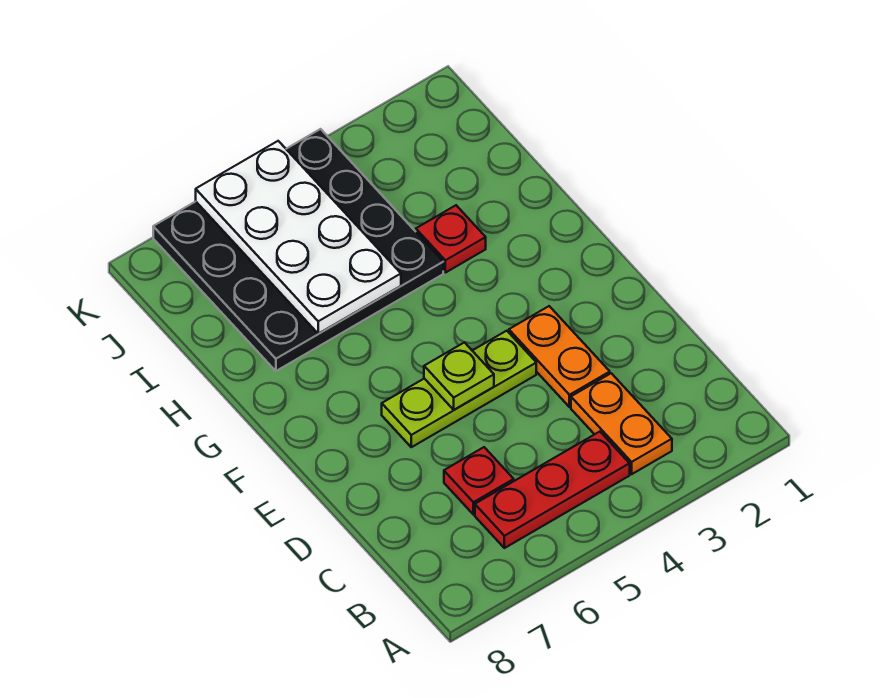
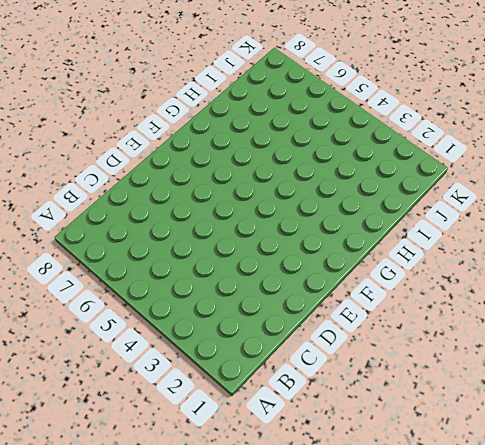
none -> orange 1x2 plate [571,373,672,474]
none -> red 1x3 plate [475,432,630,548]

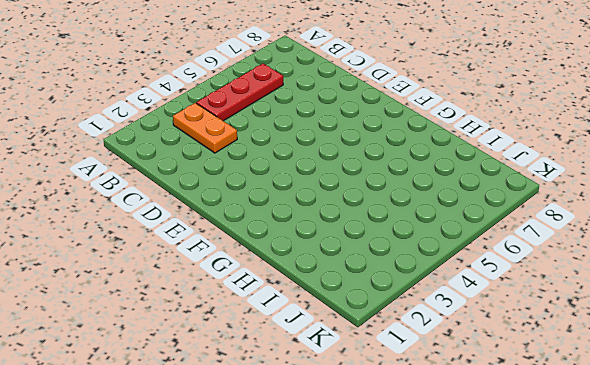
none -> red 1x1 plate [444,447,514,514]
none -> orange 1x2 plate [509,306,610,407]

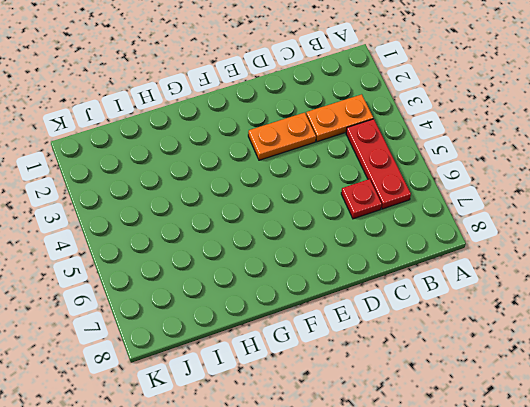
none -> lime 1x3 plate [382,331,536,447]
none -> red 1x1 plate [416,205,486,273]

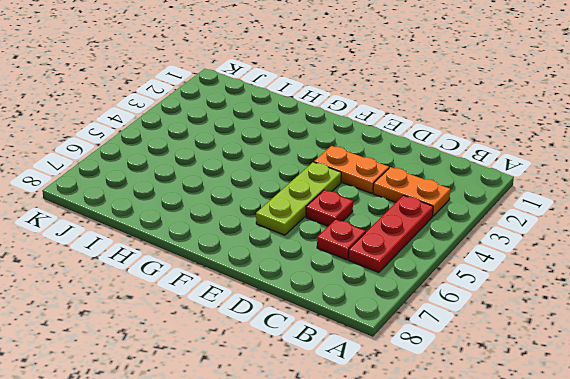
red 1x1 plate [306,190,353,226] -> red 1x1 plate moved to [416,205,486,273]
none -> black 4x4 plate [153,129,443,371]
none -> lime 1x1 plate [424,342,494,410]

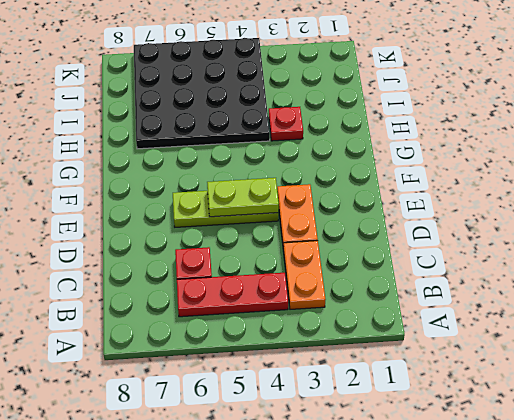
lime 1x2 plate [207,178,279,217] -> lime 1x1 plate [424,342,494,410]
none -> white 2x4 plate [196,141,401,334]

